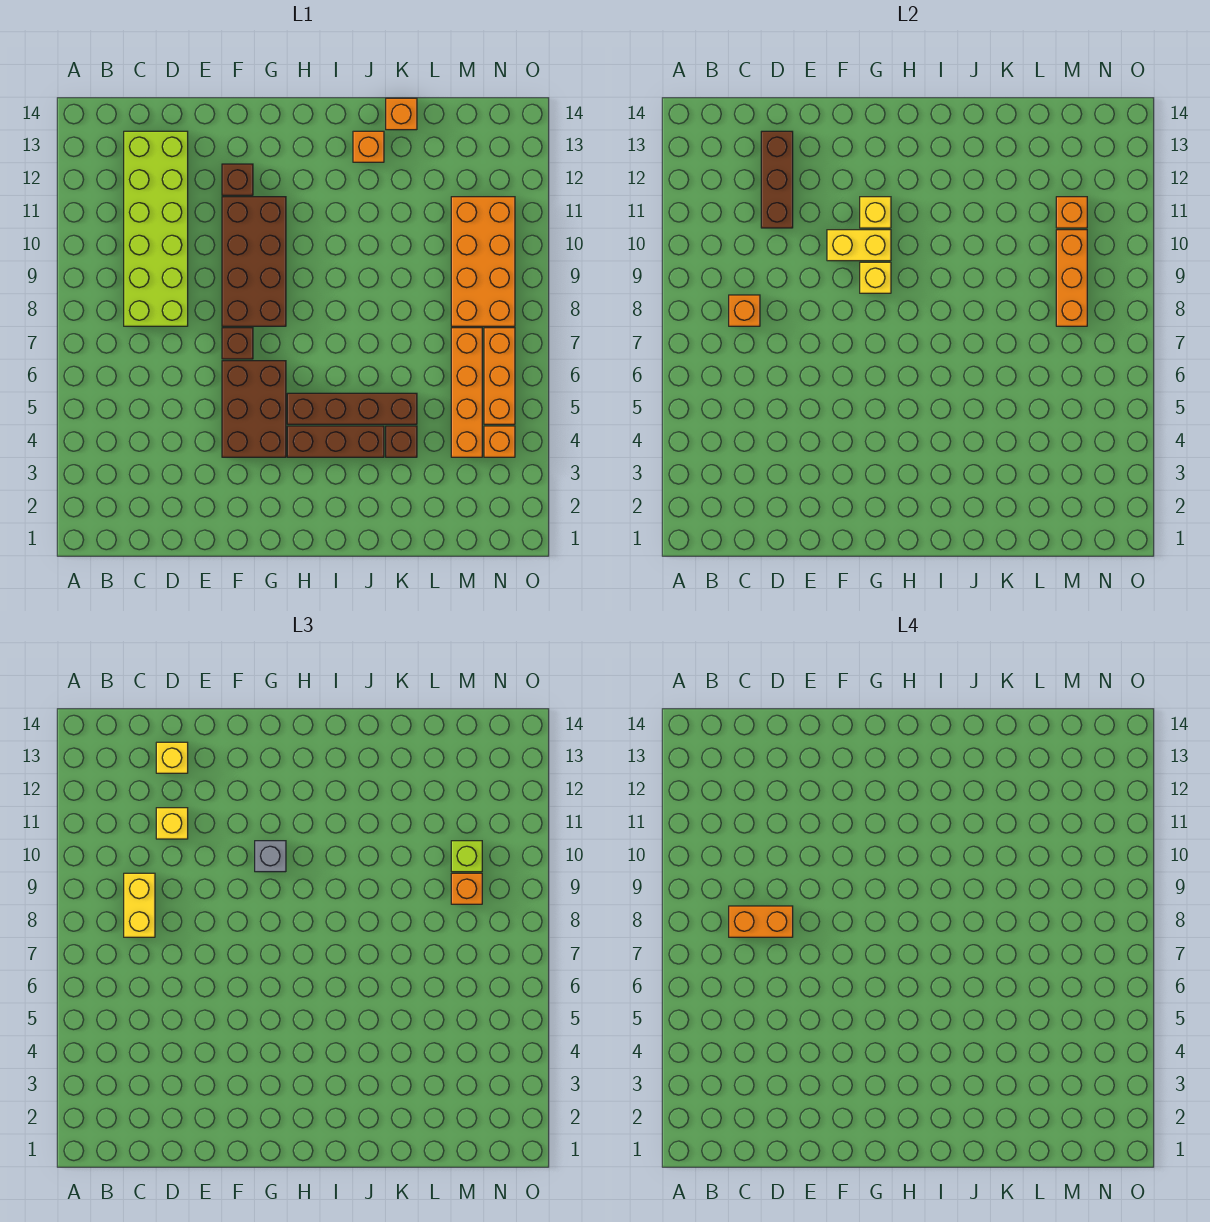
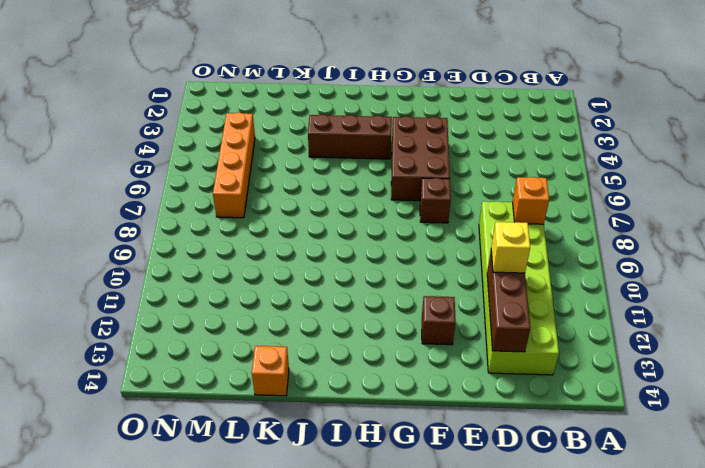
none -> brown 2x4 brick [222,197,286,326]
none -> brown 1x4 brick [287,393,417,424]
none -> orange 1x1 brick [353,131,384,162]

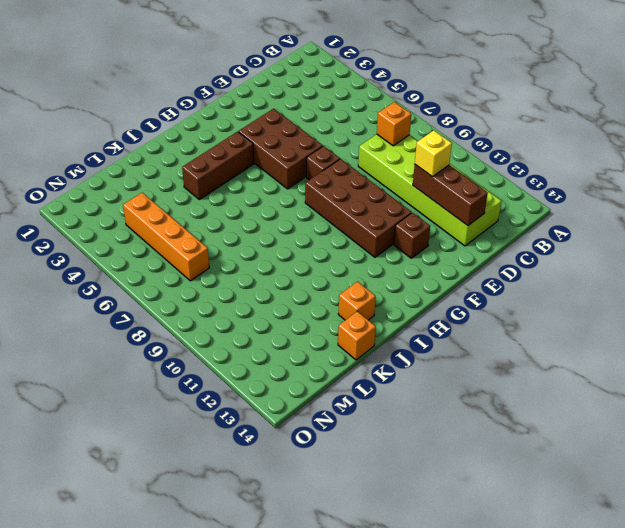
none -> brown 1x4 brick [287,393,417,424]
none -> brown 1x1 brick [386,426,417,457]
none -> orange 2x4 brick [451,197,515,326]

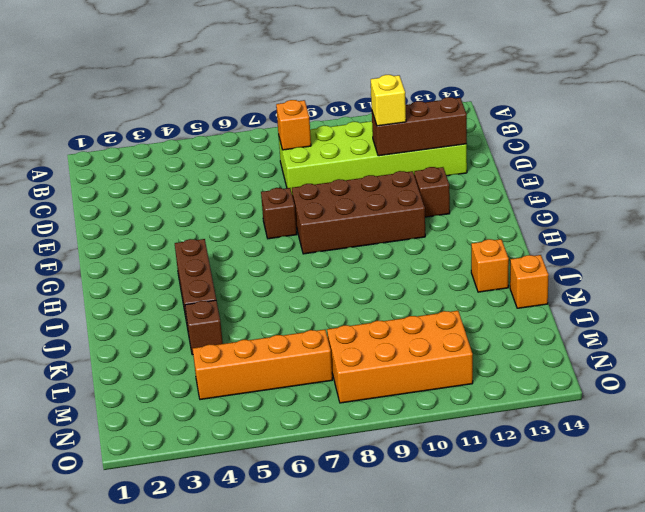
none -> brown 2x3 brick [222,361,286,457]
none -> brown 1x4 brick [287,393,417,424]
none -> orange 1x1 brick [484,426,515,457]

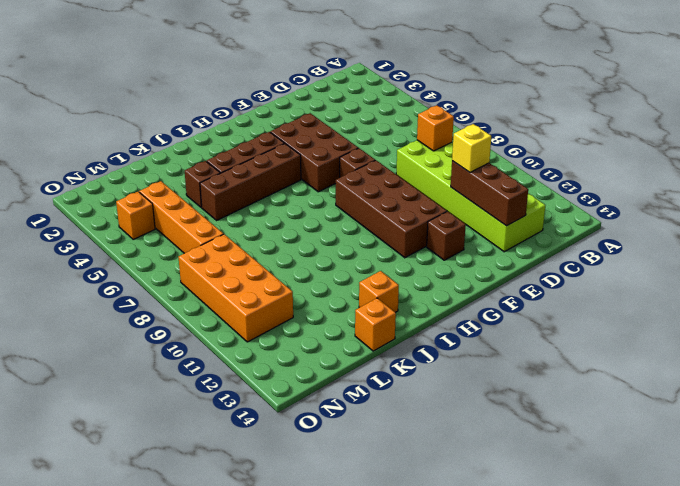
none -> orange 1x3 brick [484,328,515,424]
none -> yellow 1x2 brick [827,230,891,261]
none -> yellow 1x1 brick [860,262,891,293]

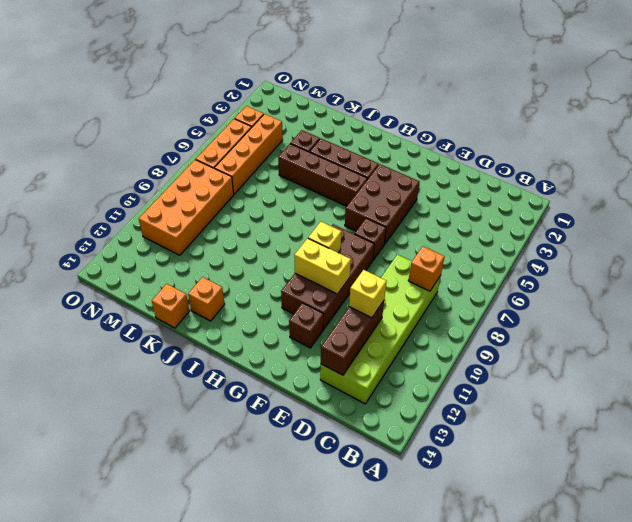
none -> yellow 1x1 brick [860,197,891,228]
none -> orange 1x3 brick [1056,230,1087,326]
none -> orange 1x1 brick [1056,197,1087,228]

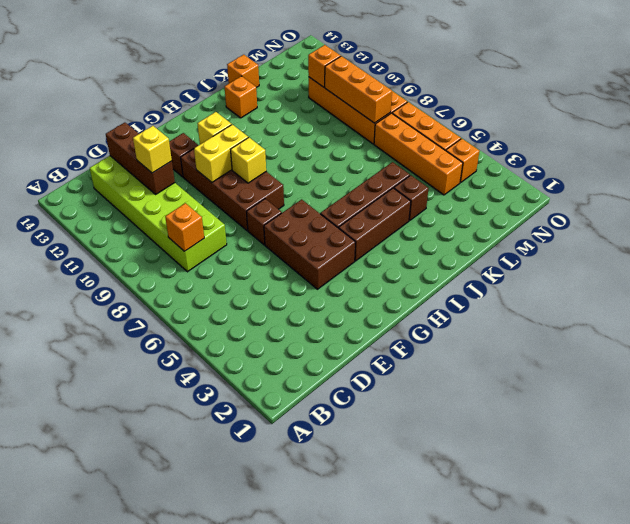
none -> yellow 1x2 brick [124,873,155,937]
none -> yellow 1x1 brick [156,742,188,773]
none -> grey 1x1 brick [255,841,286,872]

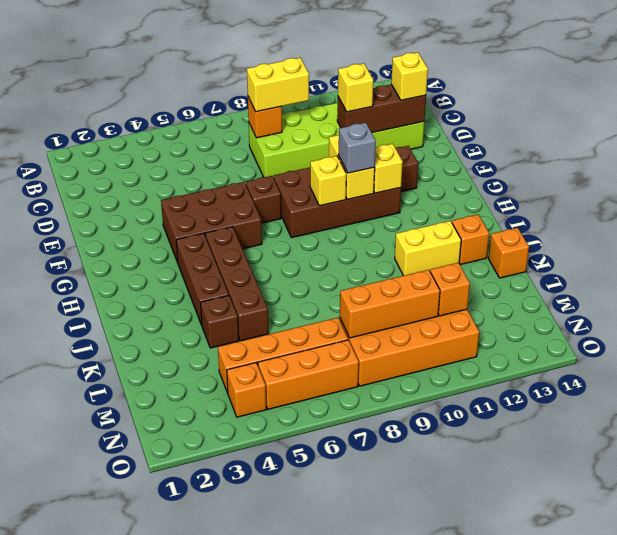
yellow 1x2 brick [395,221,461,276] -> none
none -> orange 1x1 brick [451,873,482,904]
none -> lime 1x1 brick [451,841,482,872]
none -> orange 1x2 brick [729,906,793,937]

